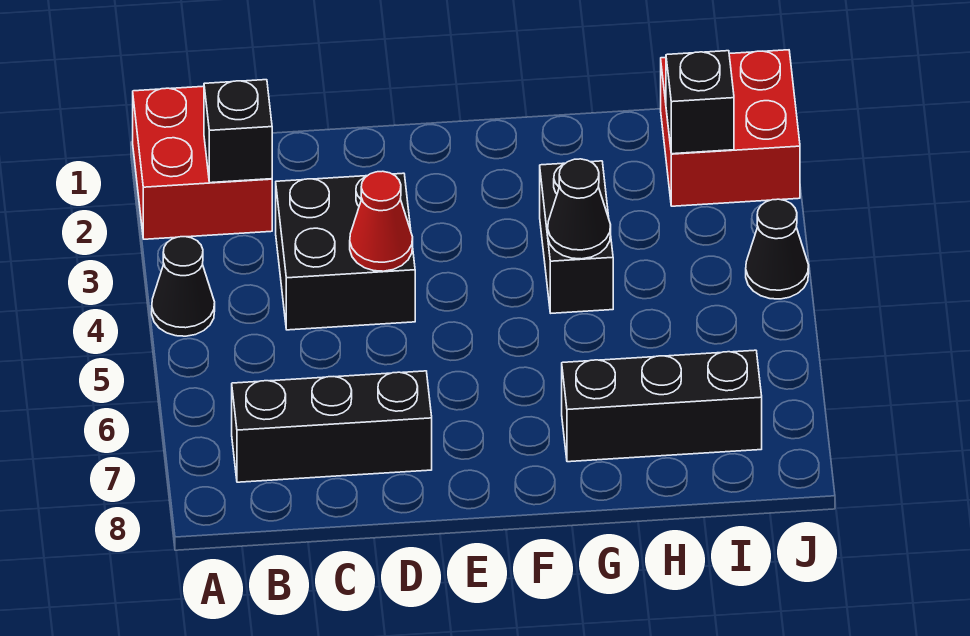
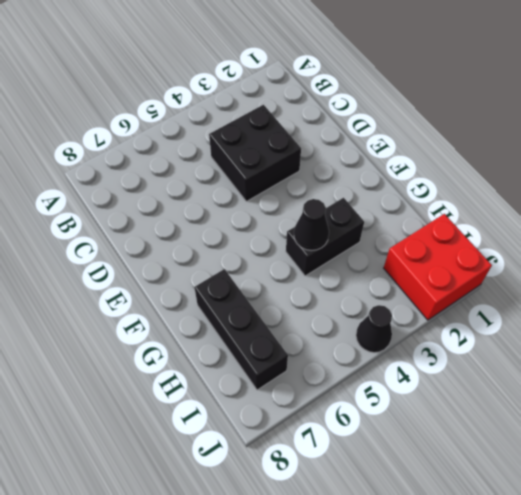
none -> red 2x2 brick [133,86,272,239]
none -> black 1x1 cone [152,237,215,336]
none -> black 1x3 brick [232,371,432,482]

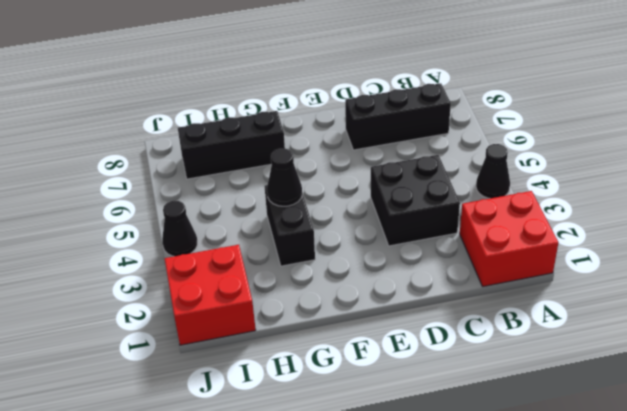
none -> black 1x1 brick [204,80,272,183]
none -> red 1x1 cone [350,171,413,271]
none -> black 1x1 brick [666,51,734,154]

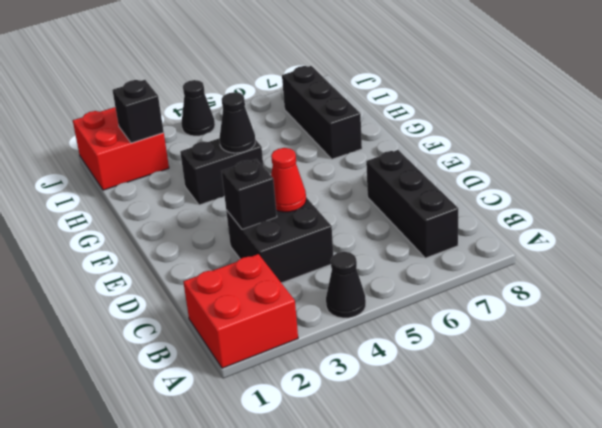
black 1x1 brick [222,159,277,229] -> black 1x1 brick moved to [204,80,272,183]

